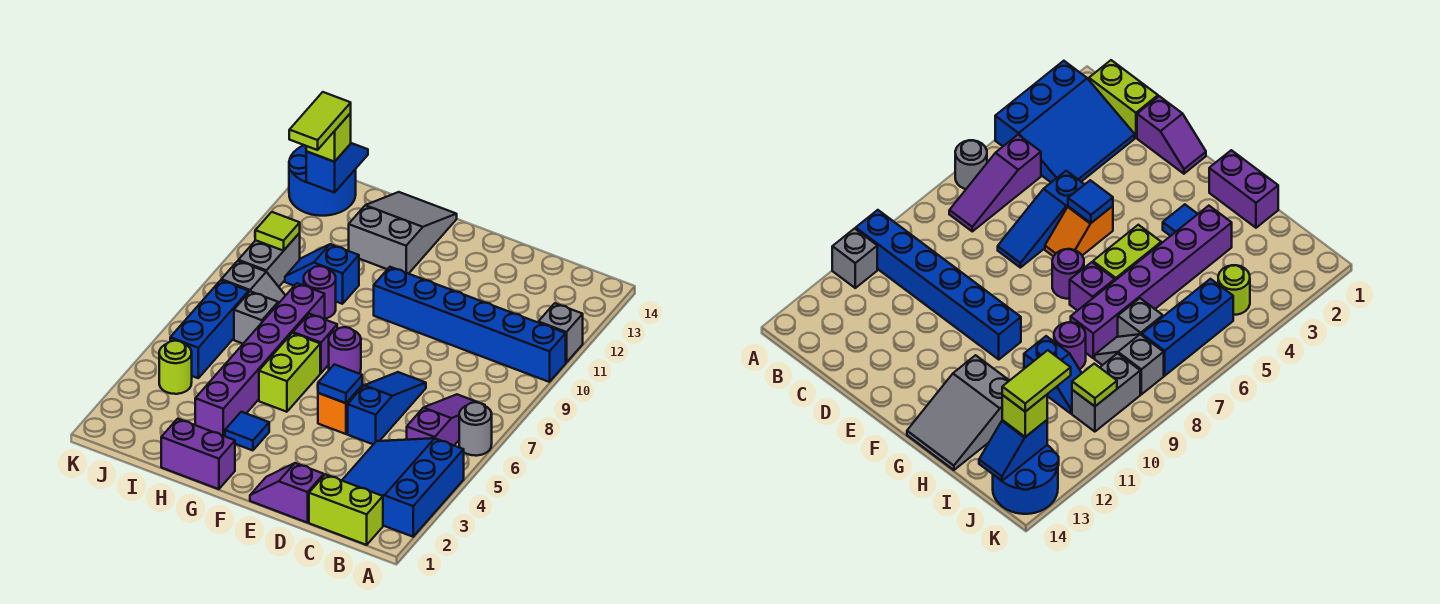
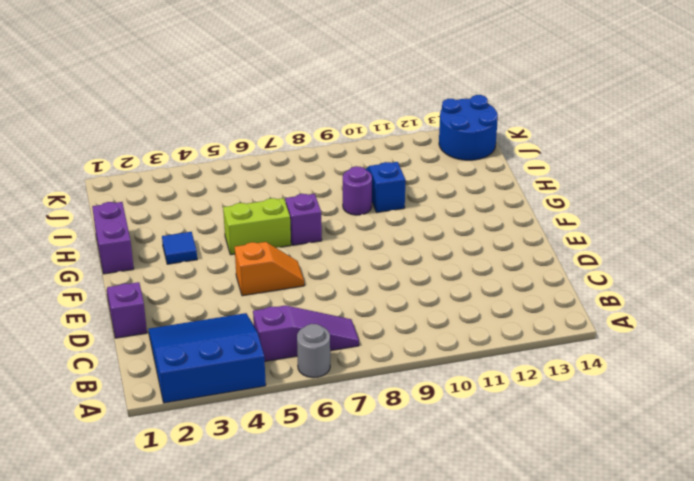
none -> blue 1x6 brick [374,267,566,382]
none -> grey 1x1 brick [538,303,583,363]
none -> lime 1x2 brick [309,474,383,545]

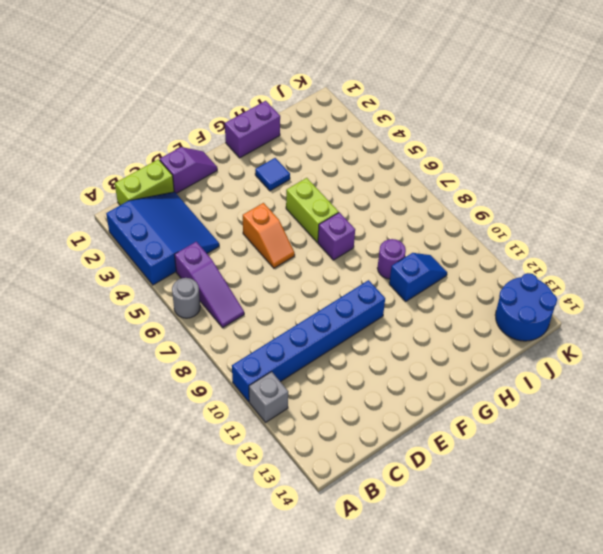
none -> blue 1x3 slope [348,372,426,444]
none -> purple 1x1 round brick [329,327,361,374]
none -> grey 2x3 slope [349,192,457,274]

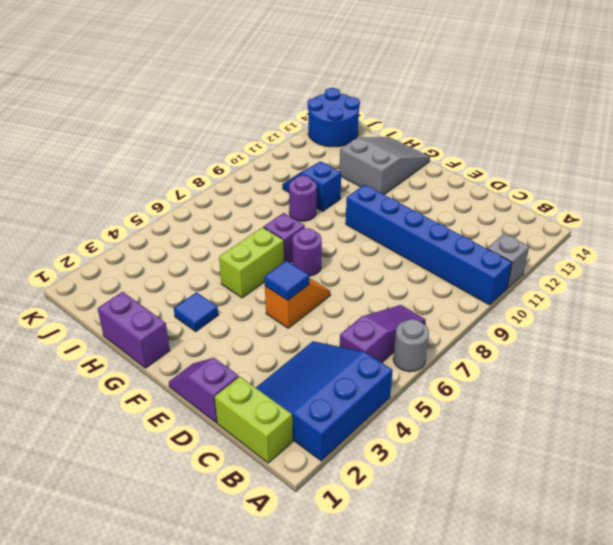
none -> blue 1x3 slope [348,372,426,444]
none -> purple 1x6 brick [195,283,325,436]
none -> grey 1x1 brick [234,291,278,344]

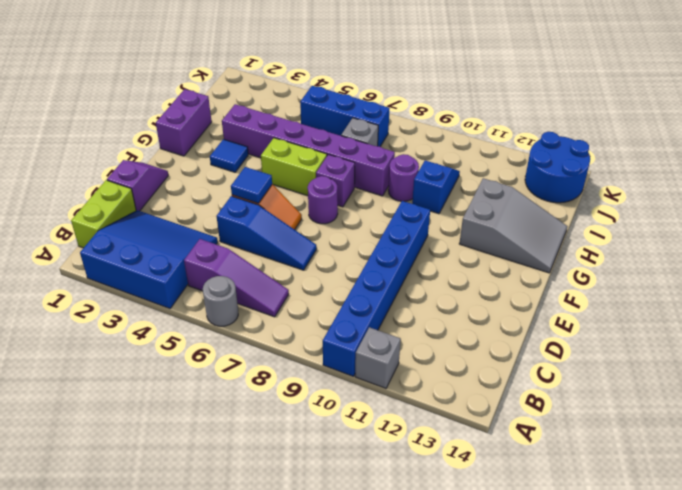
none -> grey 1x2 slope [221,261,286,304]
none -> lime 1x1 round brick [159,341,192,394]
none -> grey 1x2 brick [238,233,300,287]

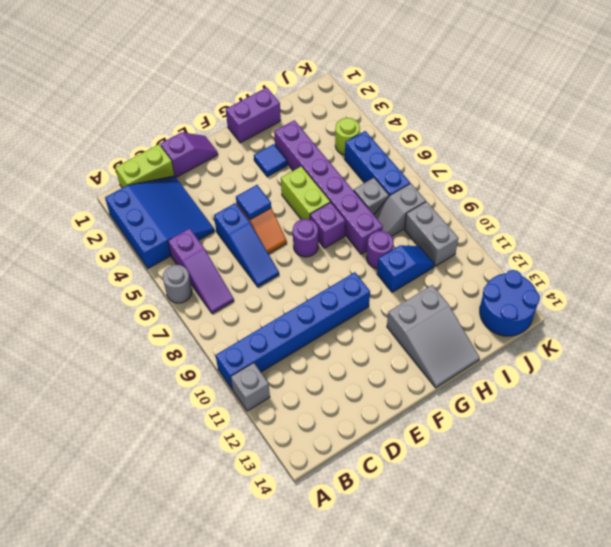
none -> lime 1x1 tile [255,212,300,251]
none -> blue 1x2 slope [306,143,368,193]
none -> lime 1x1 brick [306,113,351,162]

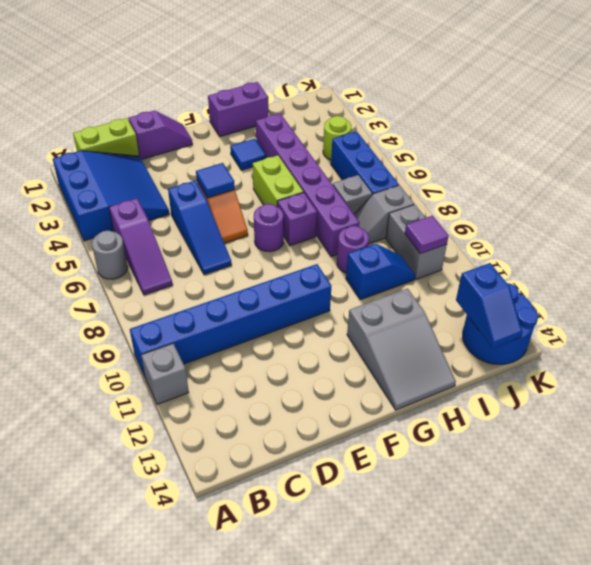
purple 1x1 tile [405,216,448,254] -> lime 1x1 tile [255,212,300,251]
none -> lime 1x1 brick [306,113,351,162]
none -> lime 1x2 tile [289,92,351,150]

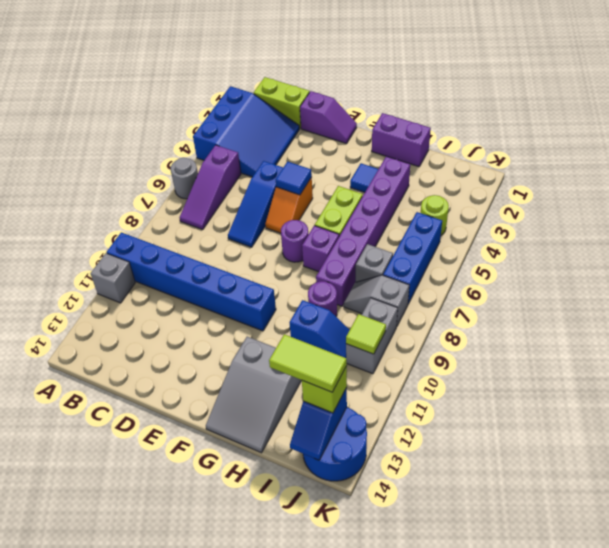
lime 1x2 tile [269,334,347,392] -> lime 1x2 tile turned to [289,92,351,150]

